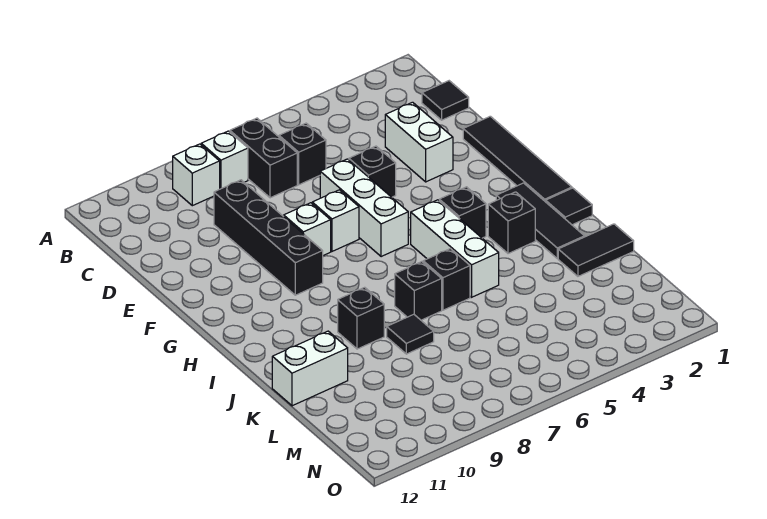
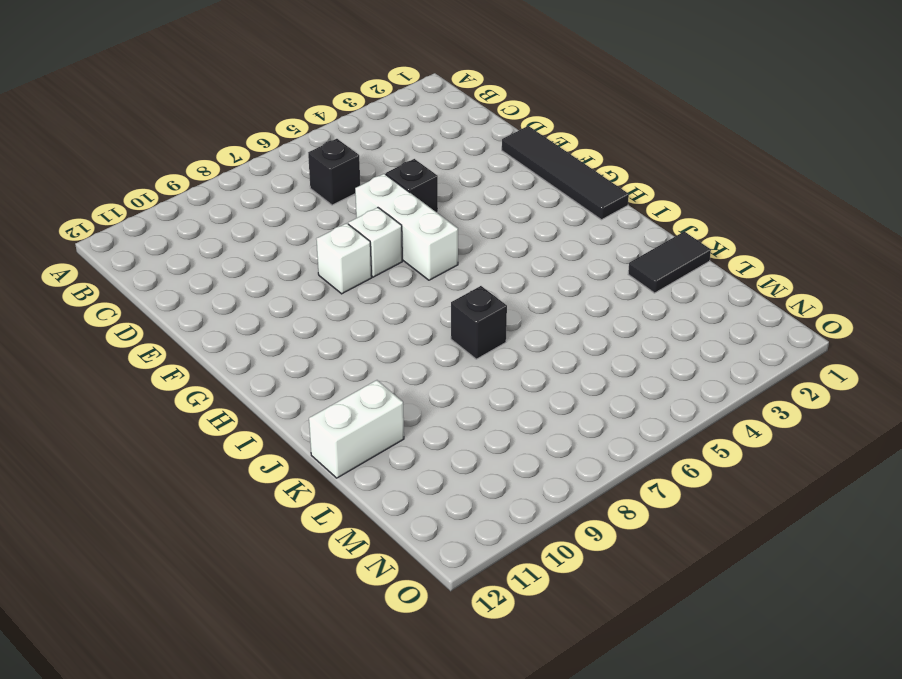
none -> black 1x2 brick [230,118,297,198]
none -> white 1x1 brick [201,131,248,189]
none -> white 1x1 brick [173,144,220,206]

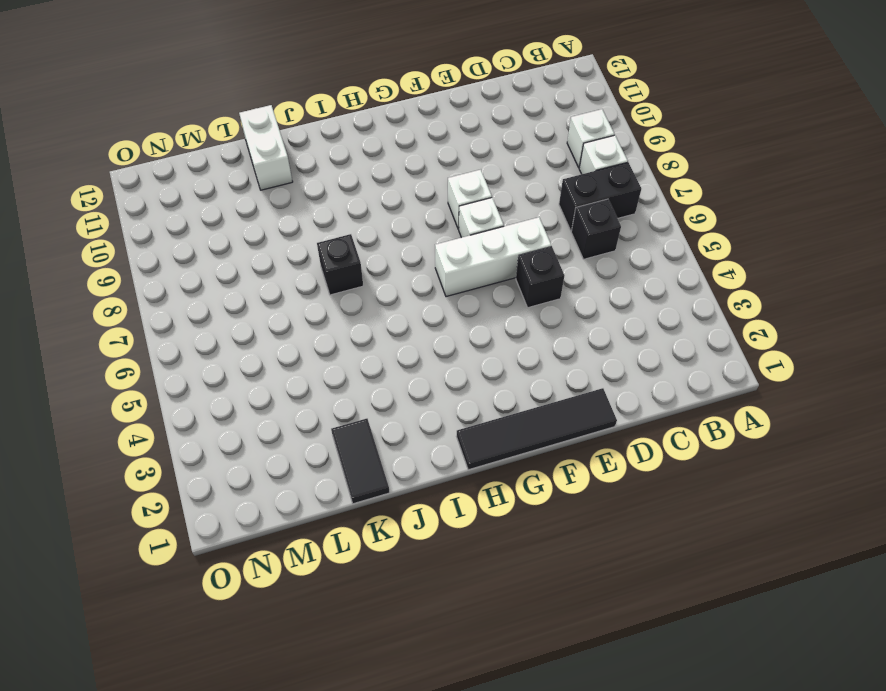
none -> black 1x1 tile [422,81,469,120]
none -> white 1x2 brick [385,102,453,182]
none -> black 1x4 brick [214,180,323,295]

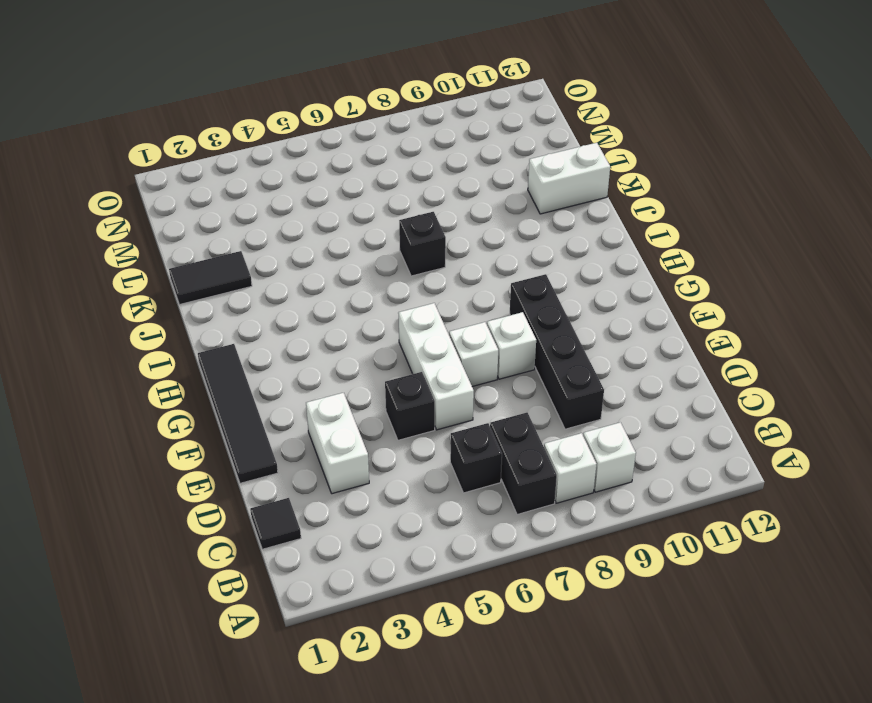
none -> black 1x3 tile [496,183,584,259]
none -> black 1x1 brick [439,187,486,238]
none -> white 1x3 brick [411,200,499,297]

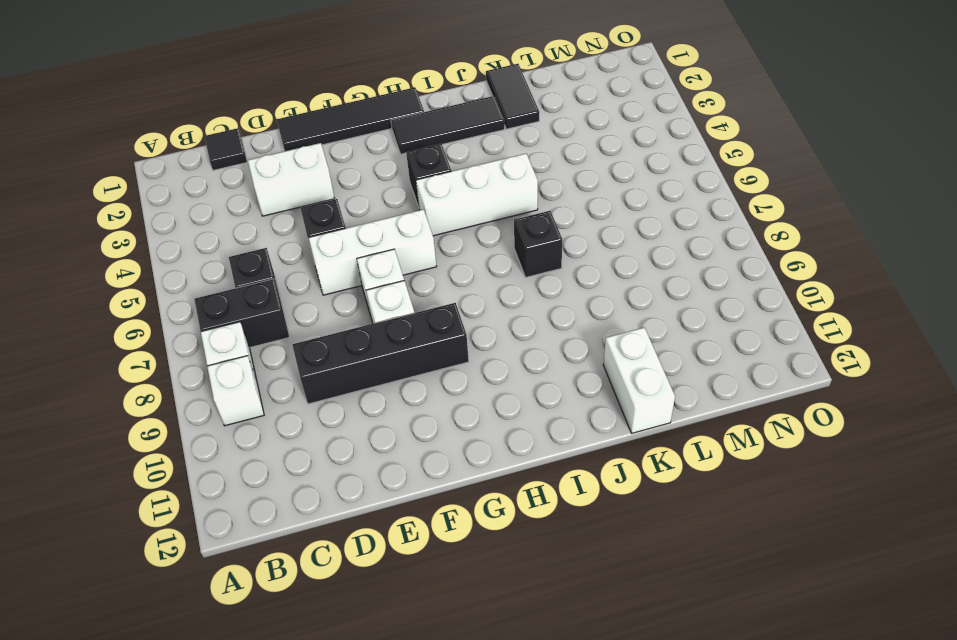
none -> black 1x1 tile [546,188,592,225]
none -> black 1x1 brick [488,192,535,254]
none -> black 1x1 brick [423,249,470,310]

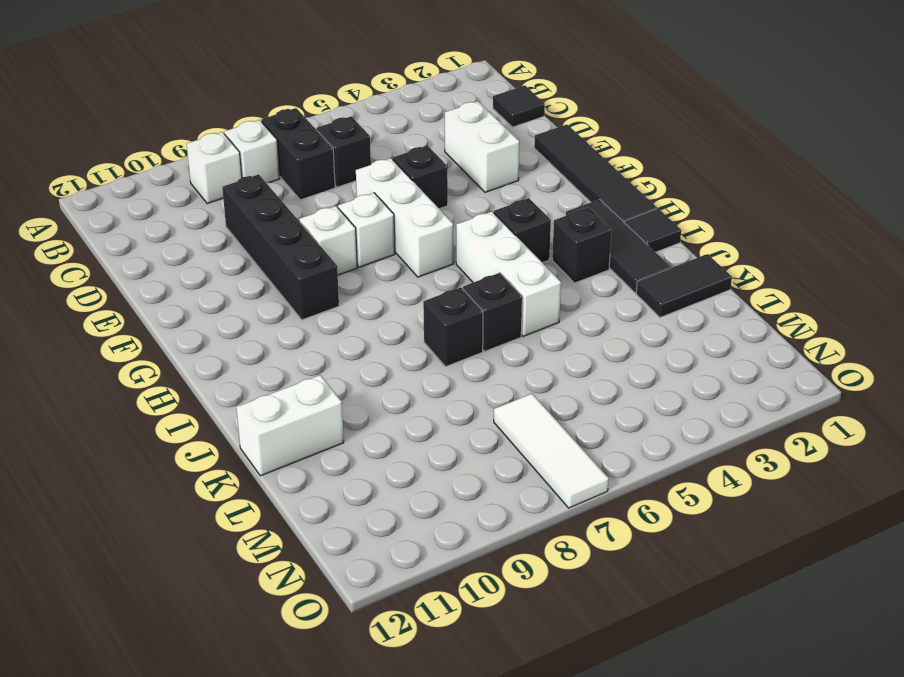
white 1x3 tile [494,394,609,508] -> none
none -> black 1x1 brick [338,287,384,349]
none -> black 1x1 tile [387,314,434,354]

